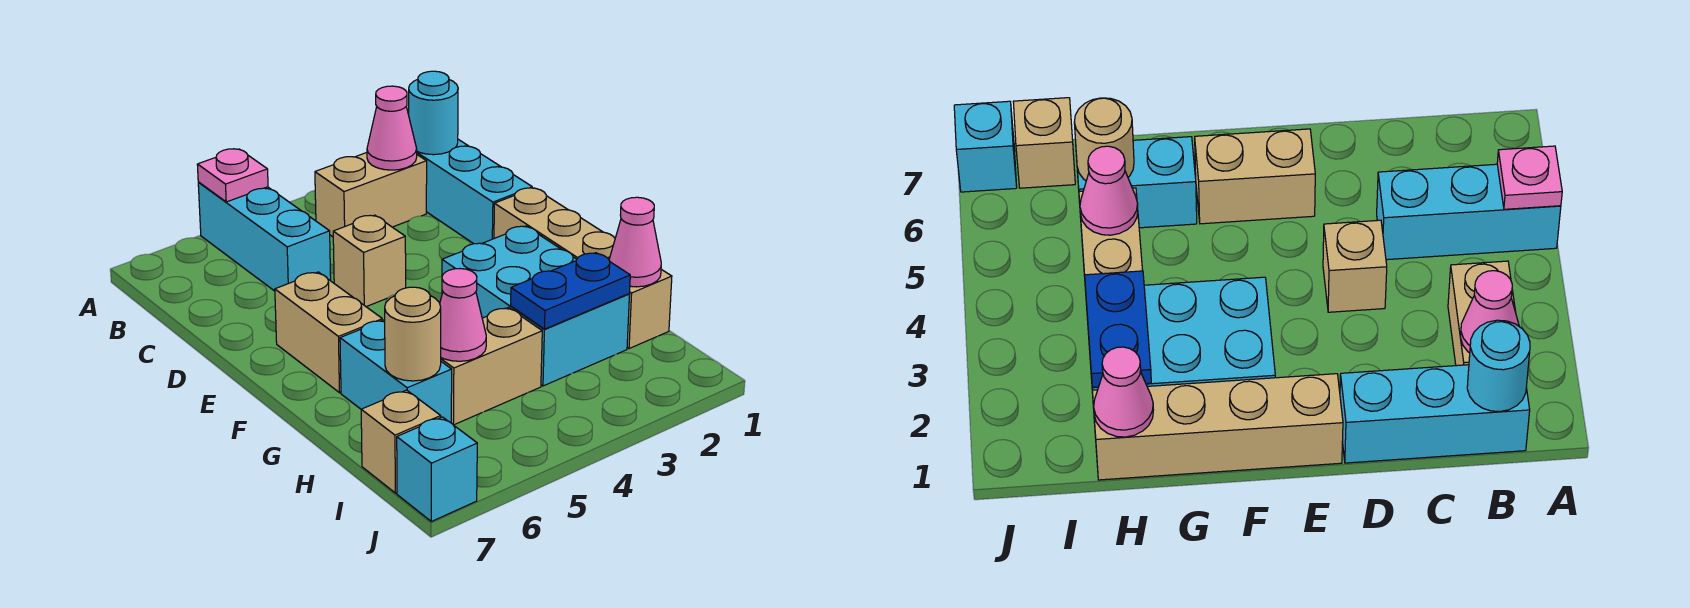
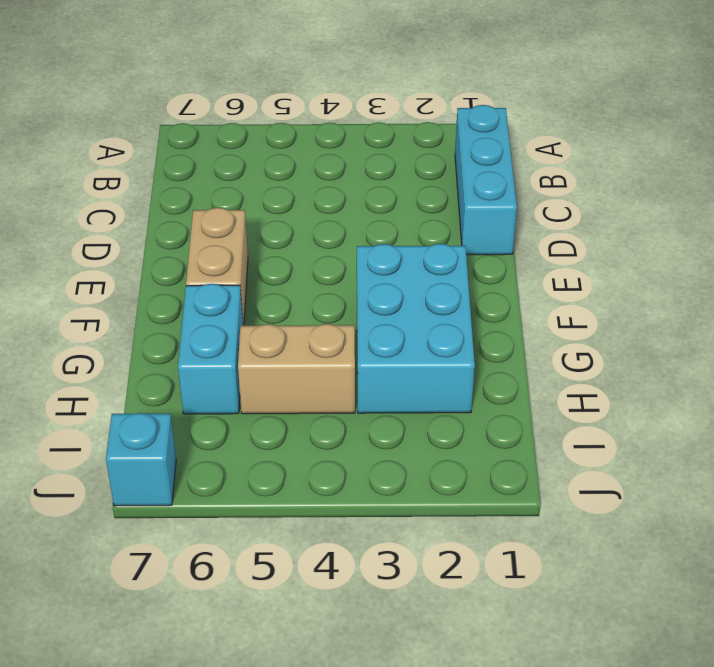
none -> cyan 1x3 brick [198,183,331,291]
none -> tan 1x2 brick [315,153,427,237]
none -> tan 1x1 brick [333,215,406,307]

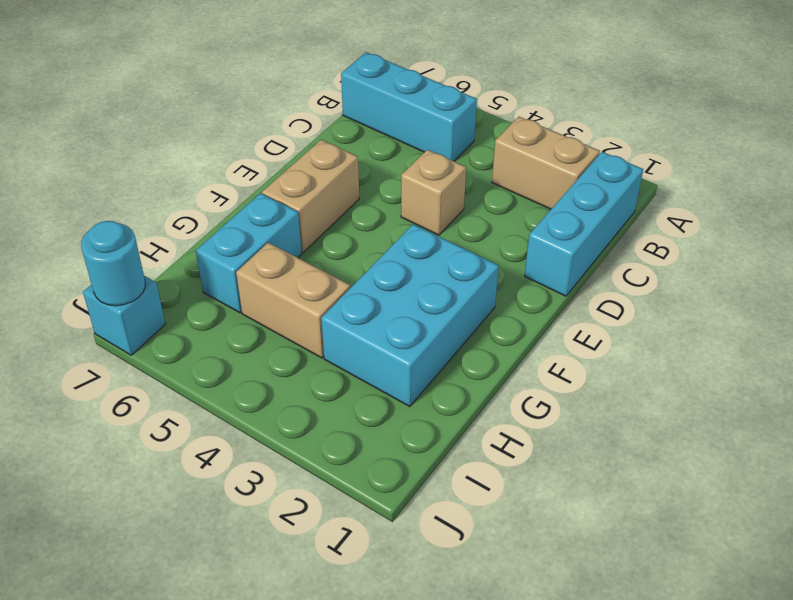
cyan 1x3 brick [341,52,477,161] -> cyan 1x3 brick turned to [198,183,331,291]
cyan 1x1 round brick [81,221,145,306] -> cyan 1x1 round brick moved to [409,71,458,155]
none -> tan 1x4 brick [494,188,672,349]
none -> tan 1x1 brick [361,390,441,493]
none -> pink 1x1 plate [197,149,268,202]

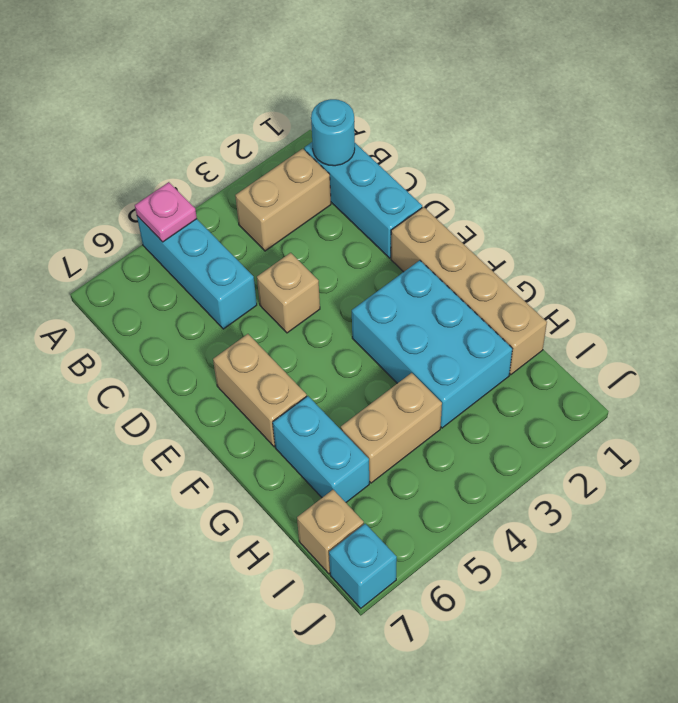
none -> pink 1x1 cone [367,86,417,170]
none -> pink 1x1 cone [609,197,661,287]
none -> blue 1x2 plate [511,253,630,329]

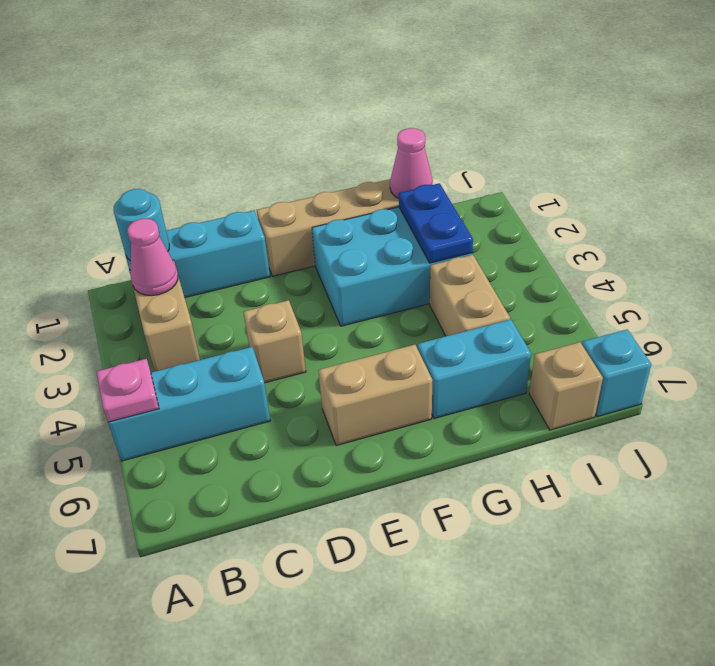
none -> pink 1x1 cone [440,269,486,361]
none -> tan 1x1 round brick [385,287,441,381]

